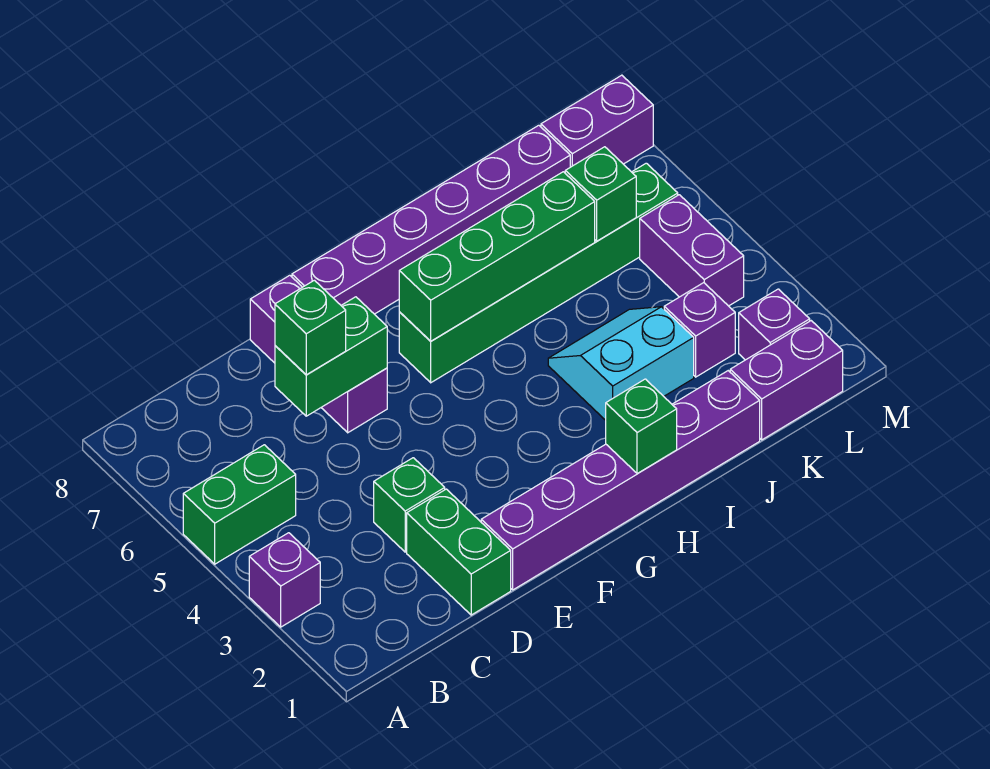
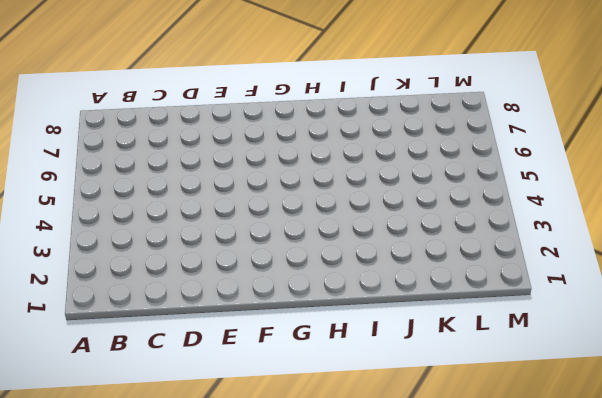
none -> purple 1x1 brick [249,533,320,627]
none -> green 1x2 brick [183,445,296,564]
none -> green 1x2 brick [407,489,511,615]

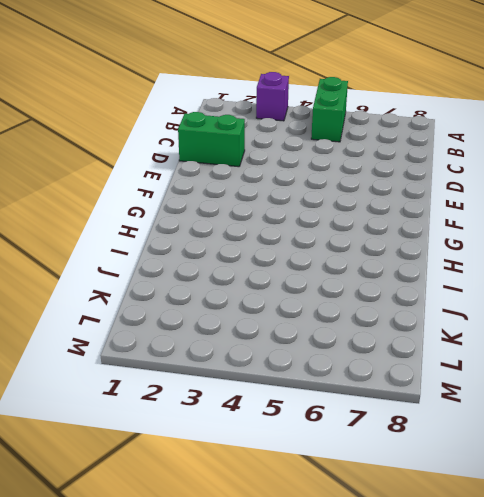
none -> green 1x1 brick [374,458,445,552]
none -> purple 1x6 brick [481,371,760,590]
none -> purple 1x3 brick [250,275,387,433]

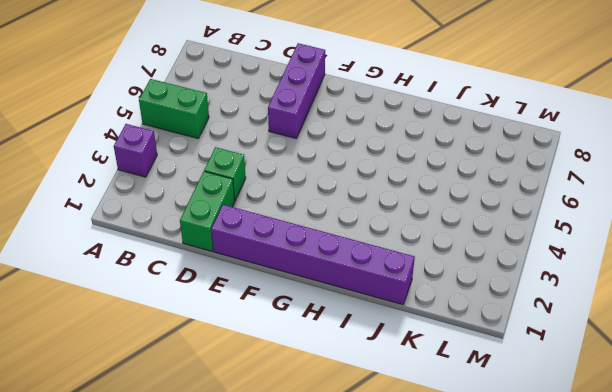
none -> purple 1x6 brick [292,125,570,314]
none -> green 1x6 brick [399,163,678,383]
none -> cyan 2x2 slope [548,307,694,420]

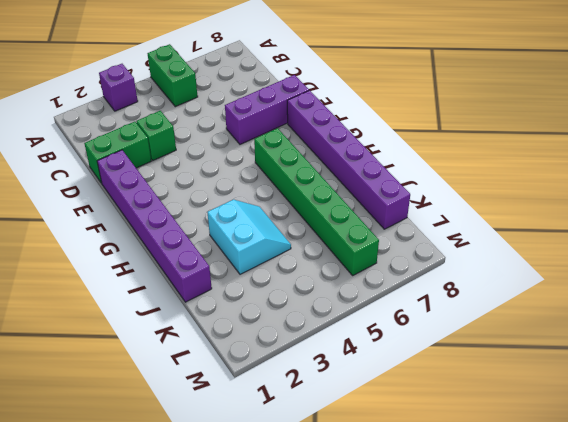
none -> purple 1x2 brick [730,321,843,440]
none -> purple 1x1 brick [664,283,735,377]
none -> purple 1x1 brick [739,289,810,360]

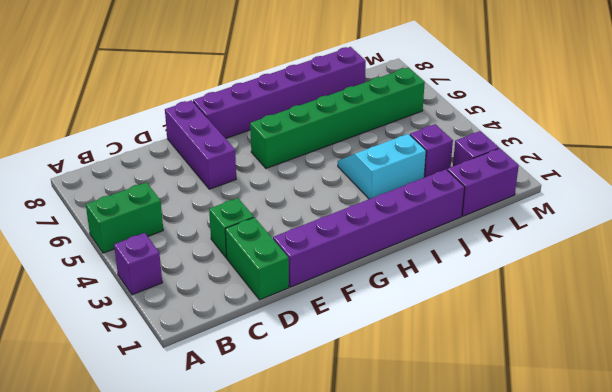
none -> purple 1x2 brick [640,195,744,306]
none -> purple 1x2 brick [541,75,653,167]
none -> green 1x2 brick [275,297,387,416]

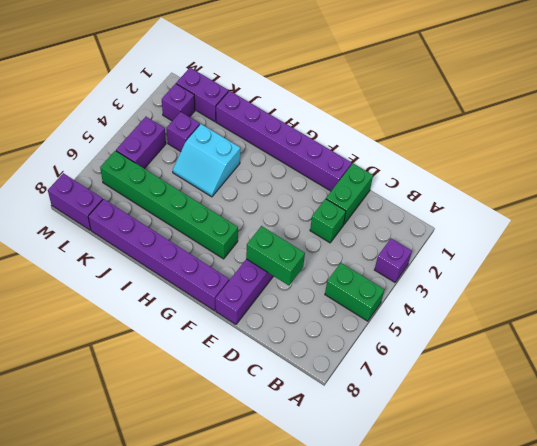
none -> green 1x4 brick [399,172,595,341]
none -> green 1x1 brick [606,379,677,474]
none -> green 1x1 brick [565,147,636,241]

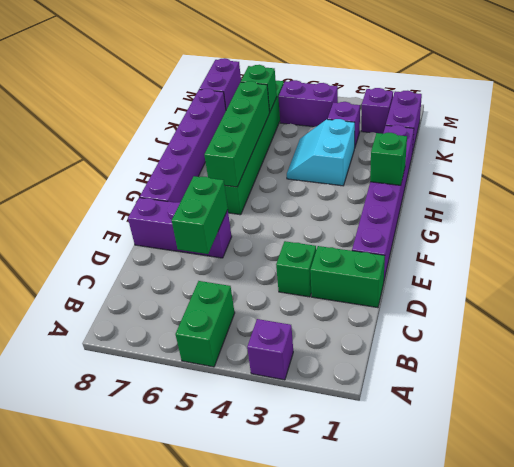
none -> green 1x1 brick [275,280,346,375]

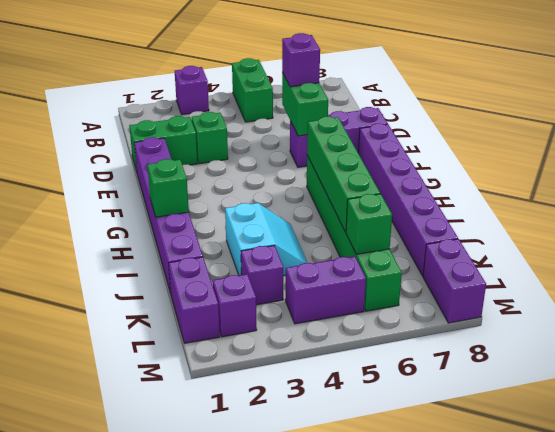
purple 1x1 brick [282,33,320,87] -> green 1x1 brick [275,280,346,375]

